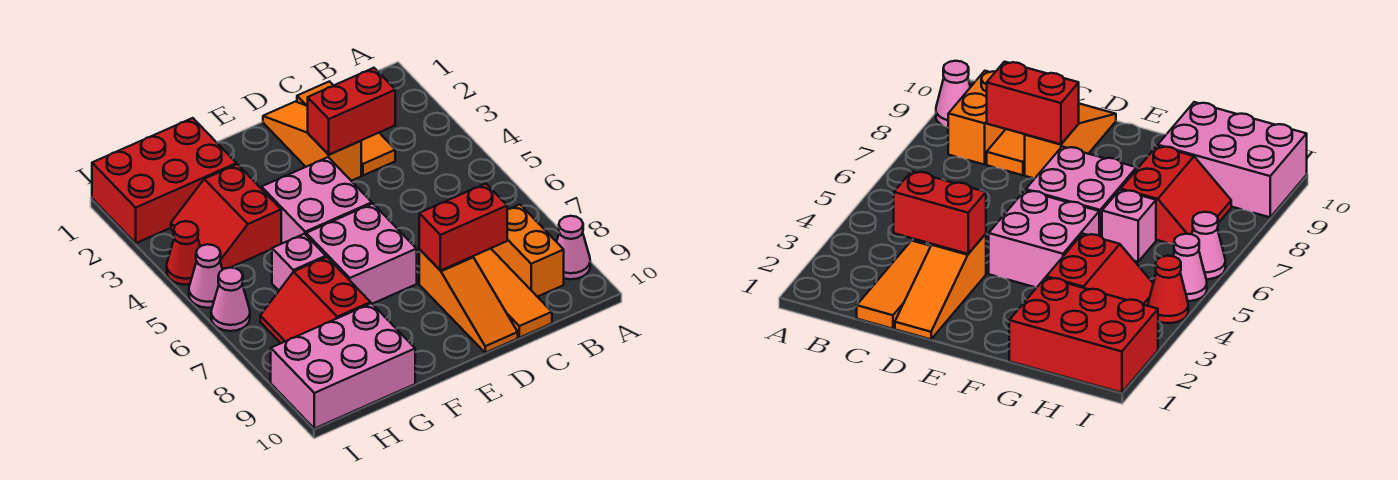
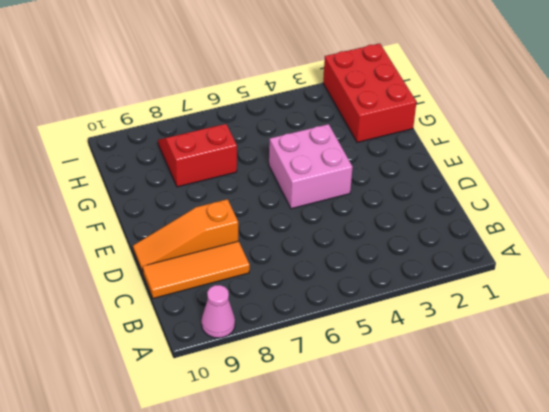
none -> orange 1x2 brick [491,205,564,297]
none -> orange 1x3 tile [297,81,395,175]
none -> orange 1x3 slope [263,102,361,181]

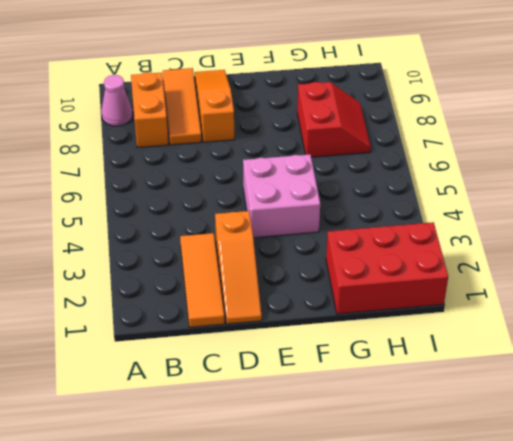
none -> pink 2x2 brick [306,204,417,304]
none -> red 2x2 slope [171,164,281,269]
none -> pink 1x1 brick [272,234,326,290]

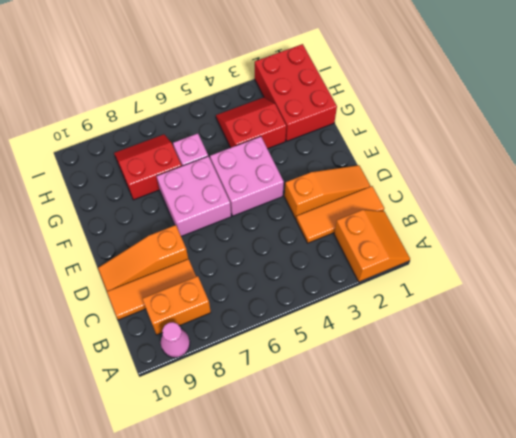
orange 2x2 slope [334,210,410,282] -> none
none -> pink 2x3 brick [271,303,415,429]
none -> red 1x1 cone [167,221,200,285]
none -> pink 1x1 cone [189,244,223,308]

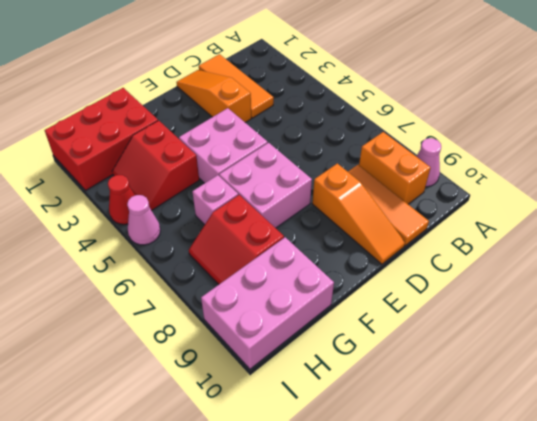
none -> pink 1x1 cone [211,268,250,331]
none -> red 1x2 brick [307,68,395,155]
none -> red 1x2 brick [419,184,507,271]

